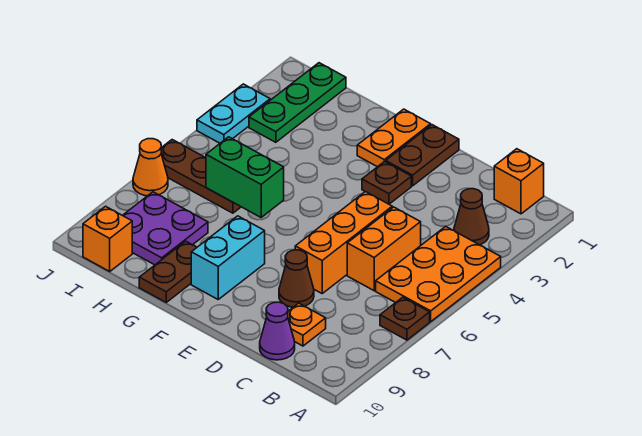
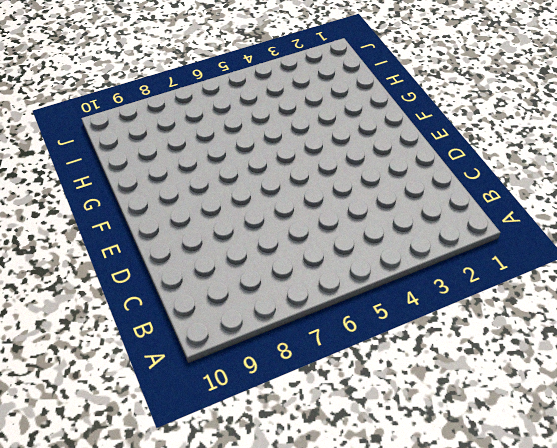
none -> orange 2x3 plate [376,226,501,322]
none -> brown 1x1 plate [380,297,430,340]
none -> orange 1x1 brick [494,149,544,214]

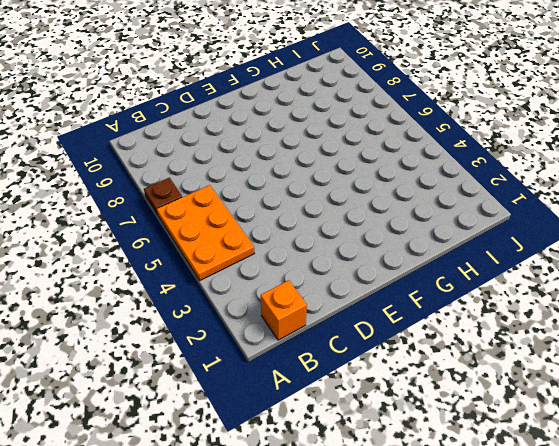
none -> brown 1x1 cone [454,189,489,245]
none -> orange 1x2 brick [347,207,421,291]
none -> orange 1x1 plate [288,303,326,346]

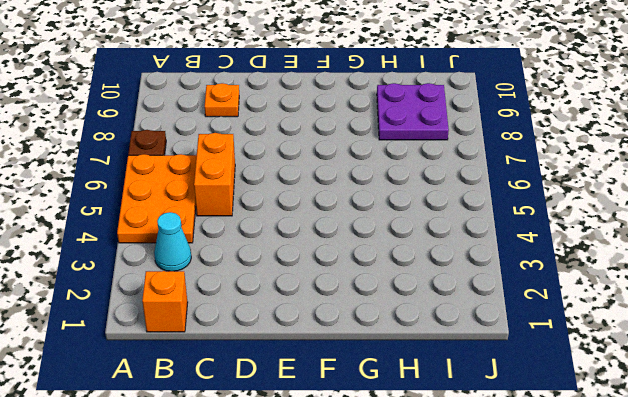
cyan 1x1 cone [154,212,191,271] -> brown 1x1 cone [454,189,489,245]
none -> purple 1x1 cone [260,302,295,360]
none -> orange 1x3 brick [295,192,392,293]
none -> brown 1x1 cone [279,250,314,307]

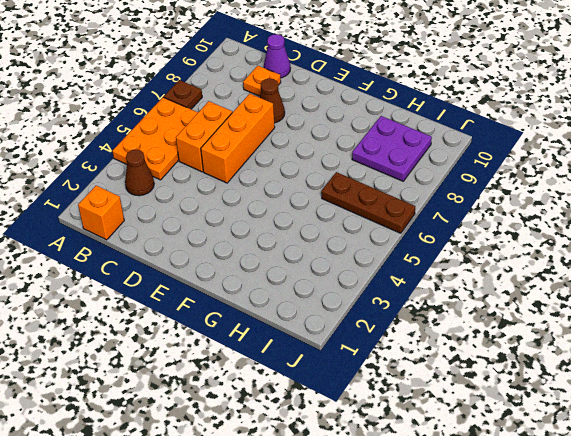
none -> brown 1x2 plate [386,125,459,186]
none -> brown 1x1 plate [362,161,411,204]
none -> orange 1x2 plate [357,109,431,167]

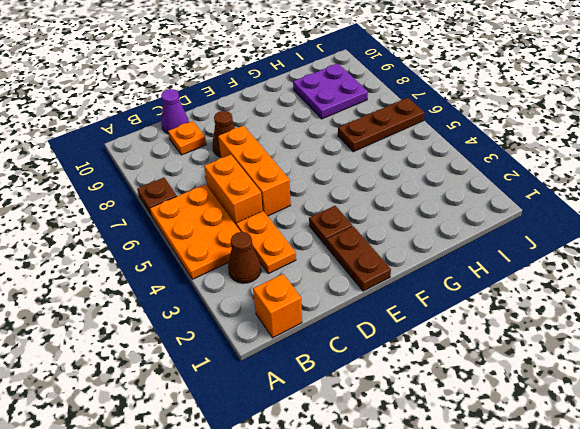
orange 1x2 plate [236,211,296,274] -> orange 1x2 plate moved to [357,109,431,167]
none -> cyan 1x2 brick [191,216,265,299]
none -> brown 1x2 plate [139,241,197,302]
none -> green 1x3 plate [249,63,346,142]

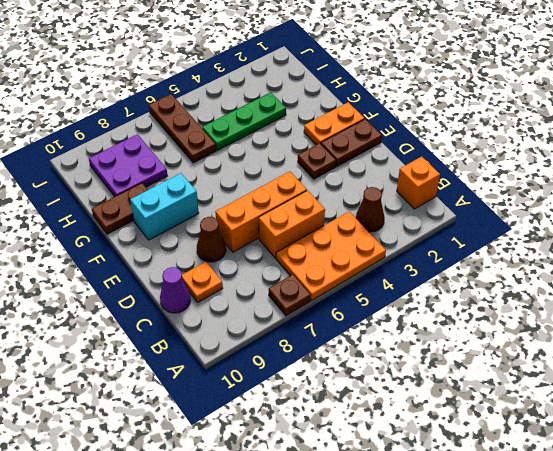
green 1x3 plate [202,92,286,150] -> green 1x3 plate moved to [249,63,346,142]
none -> orange 1x1 brick [83,206,132,271]
none -> cyan 1x2 plate [197,84,270,143]
none -> orange 1x1 cone [133,139,168,196]

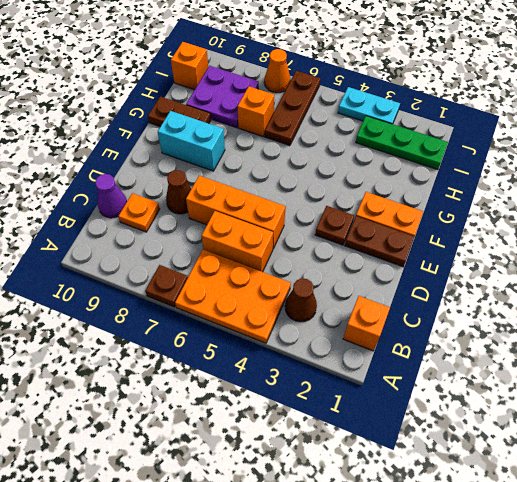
orange 1x1 brick [238,86,274,136] -> none
none -> green 1x2 brick [206,137,284,217]

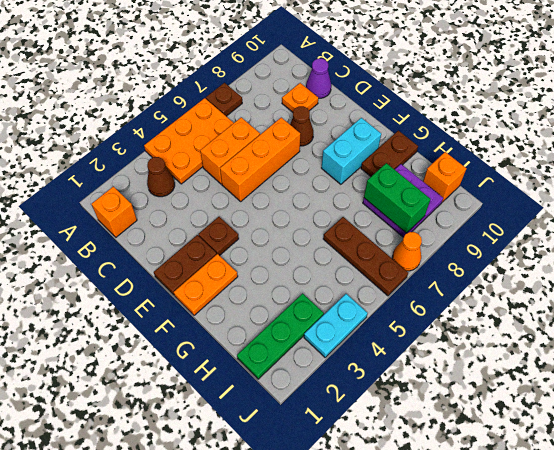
green 1x2 brick [364,163,431,233] -> green 1x2 brick moved to [206,137,284,217]

